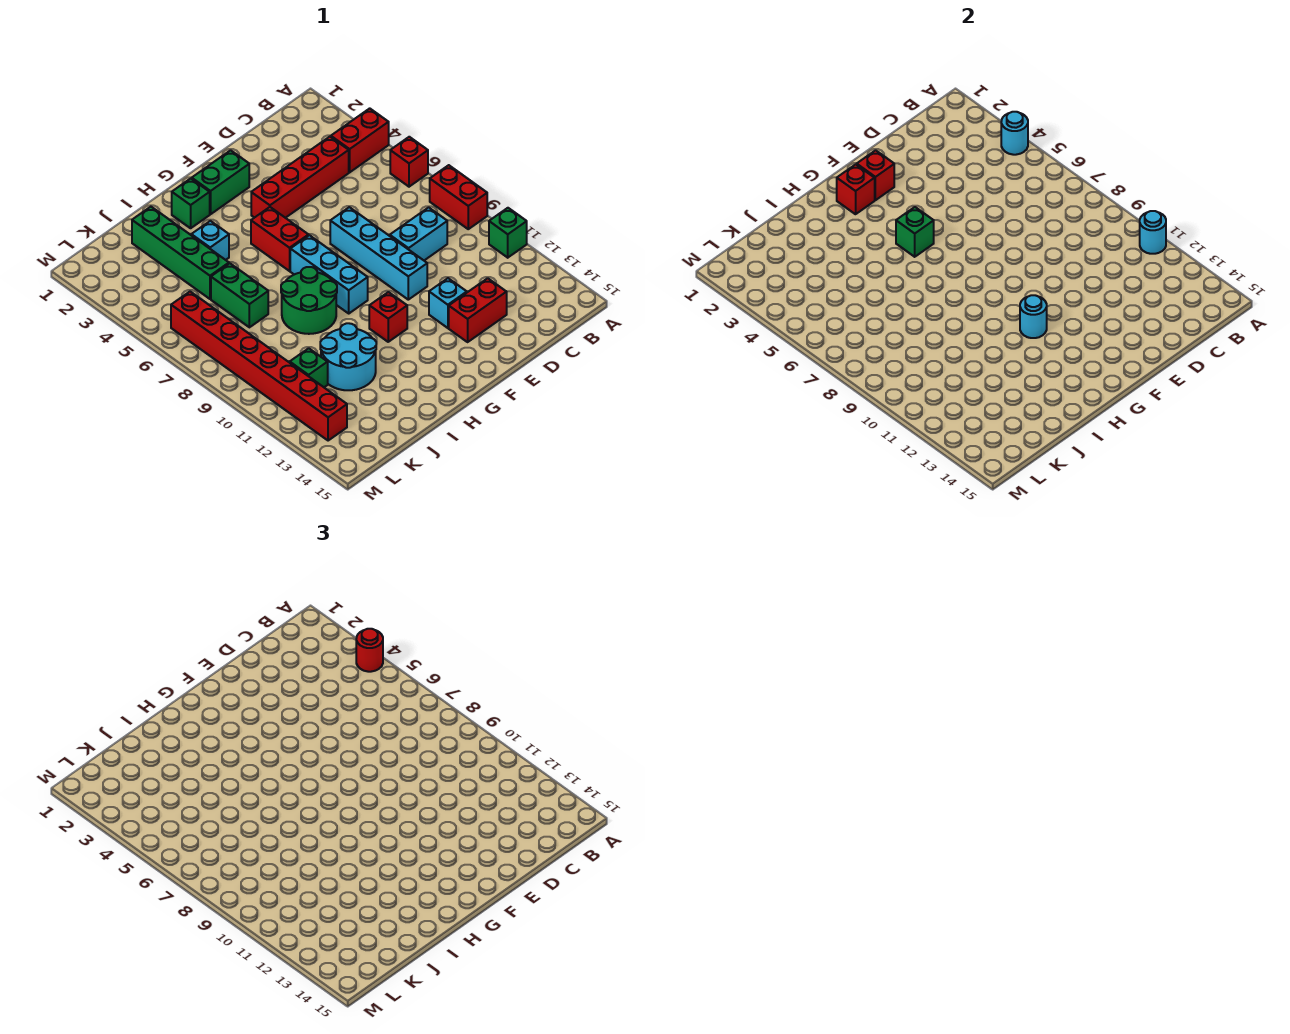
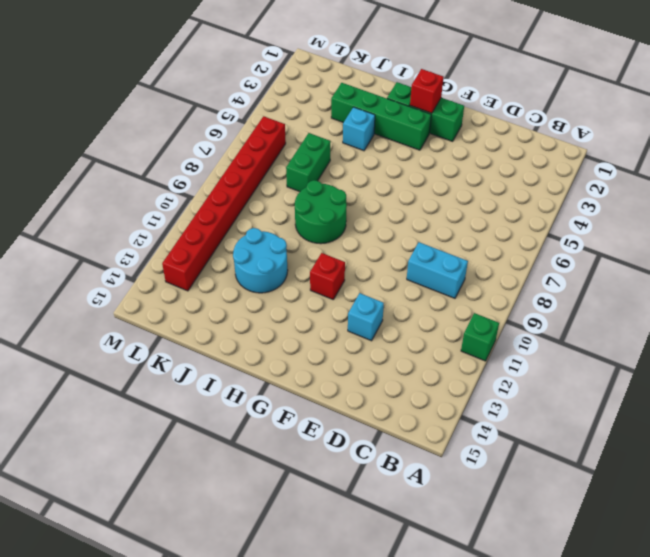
green 1x4 brick [331,83,431,150] -> green 1x4 brick turned to [132,207,229,299]
none -> red 1x2 brick [331,108,389,172]
none -> red 1x1 brick [390,137,428,187]
none -> red 1x2 brick [430,165,487,229]

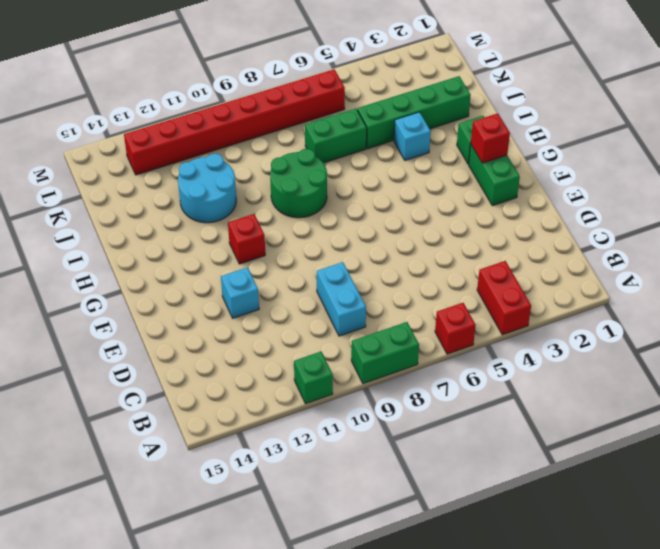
green 1x2 brick [351,322,419,384] -> red 1x2 brick [430,165,487,229]
none -> red 1x4 brick [251,137,349,218]
none -> red 1x2 brick [449,278,507,342]
none -> cyan 1x4 brick [330,207,427,300]

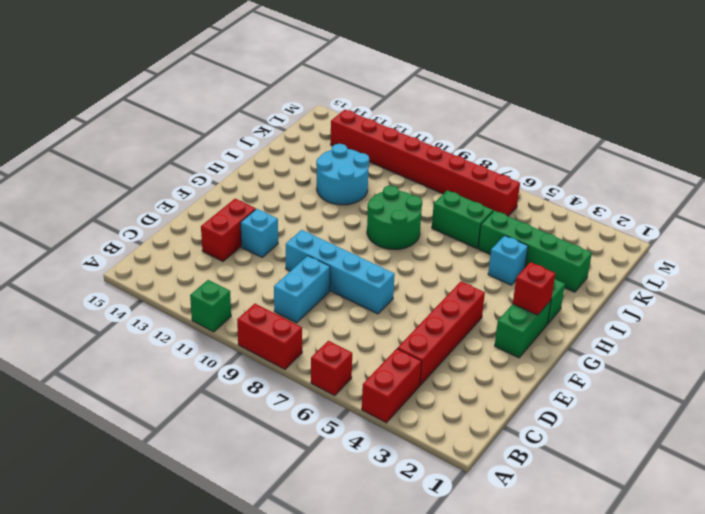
none -> red 1x2 brick [251,207,309,271]
none -> cyan 1x3 brick [290,235,368,313]
none -> red 1x1 brick [369,292,407,342]

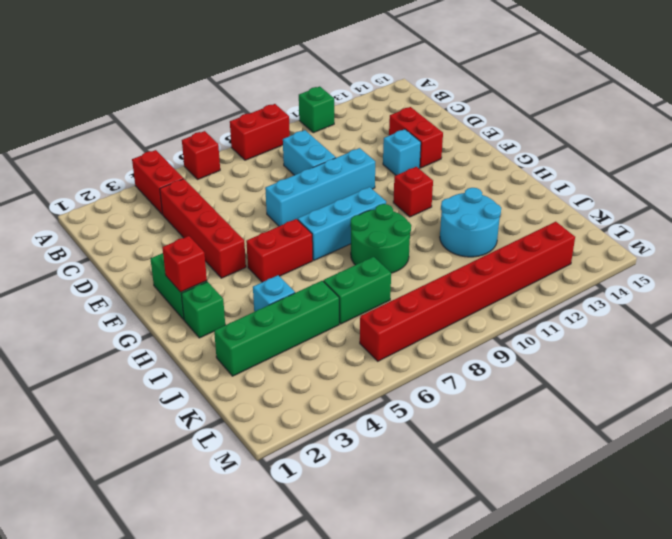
none -> green 1x1 brick [290,348,328,387]
none -> cyan 1x1 round brick [1001,112,1028,155]
none -> cyan 1x1 round brick [1140,211,1166,254]

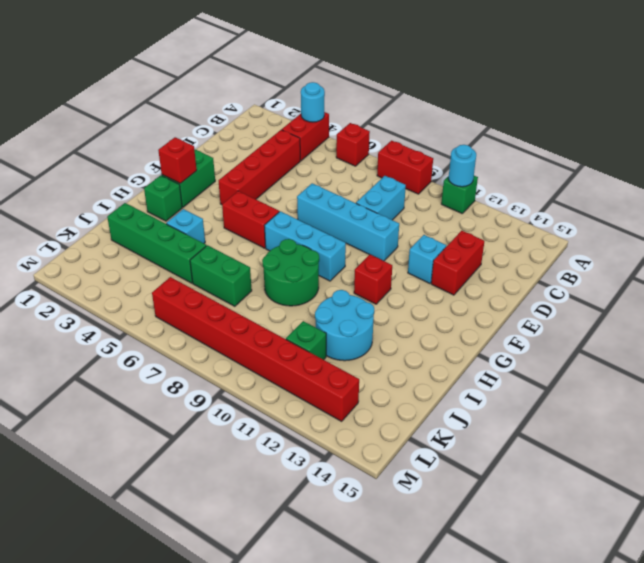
none -> red 1x1 brick [857,150,894,200]
none -> green 1x1 brick [896,207,934,257]
none -> cyan 1x1 round brick [1020,295,1047,338]

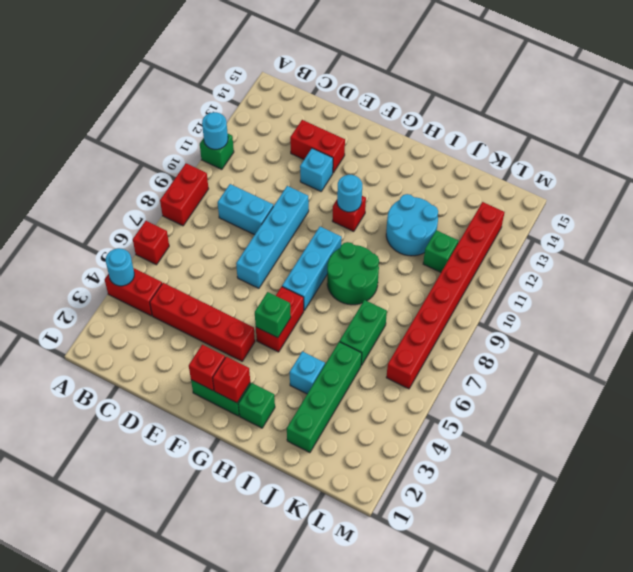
none -> red 1x1 round brick [356,629,383,672]

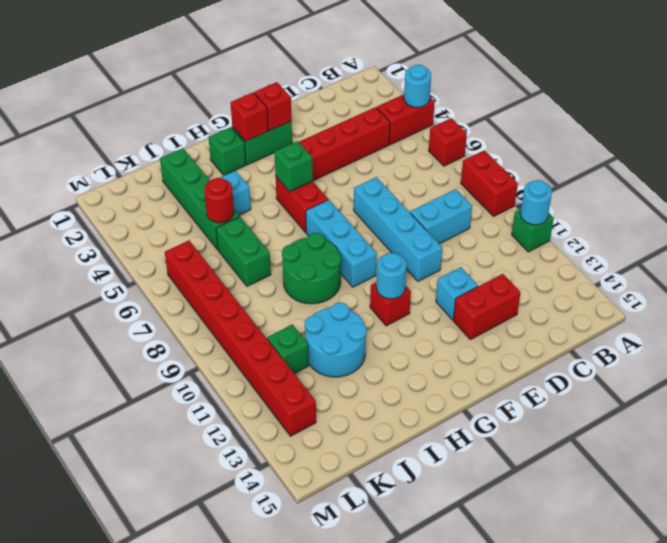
red 1x1 round brick [204,178,234,223] -> red 1x1 round brick moved to [356,629,383,672]

